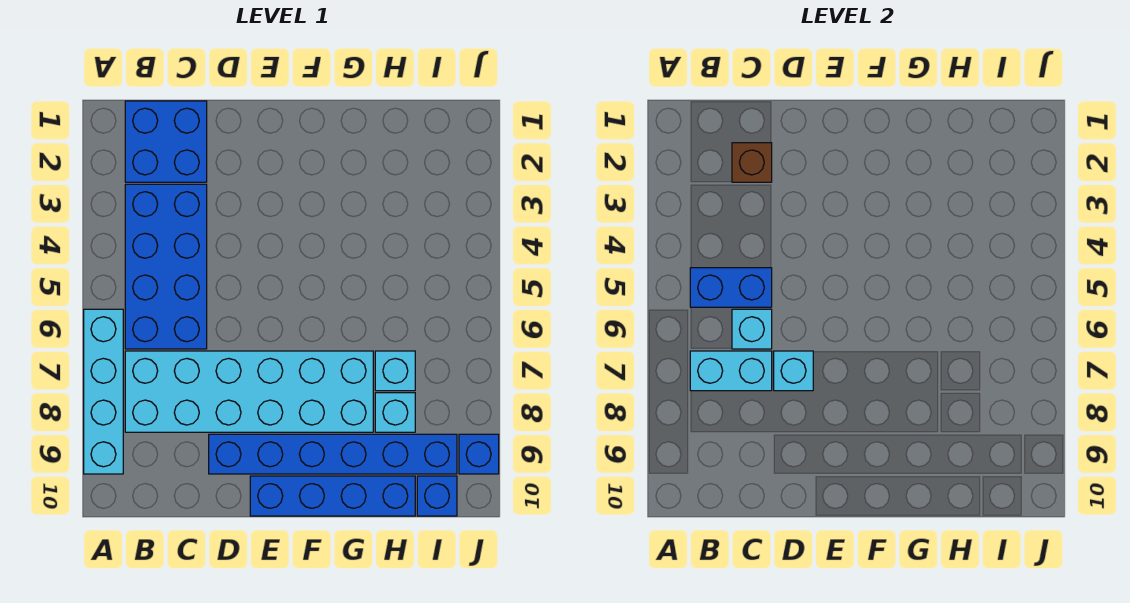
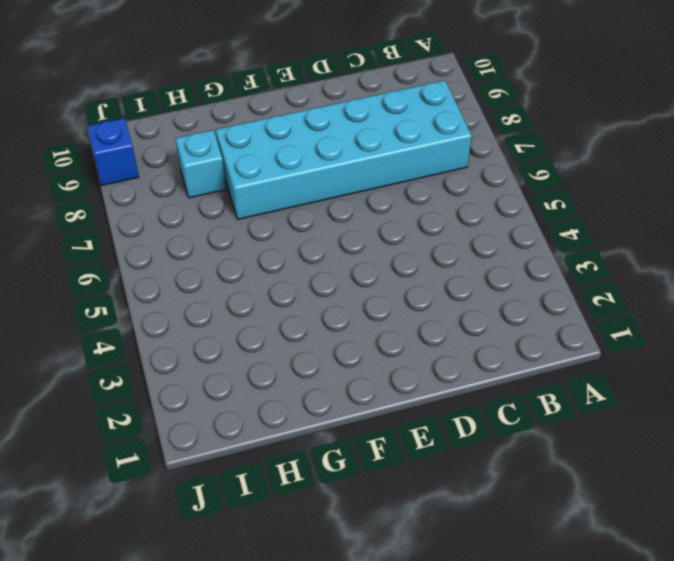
none -> cyan 1x4 brick [84,309,123,474]
none -> blue 2x2 brick [125,101,207,182]
none -> blue 2x4 brick [125,184,207,349]

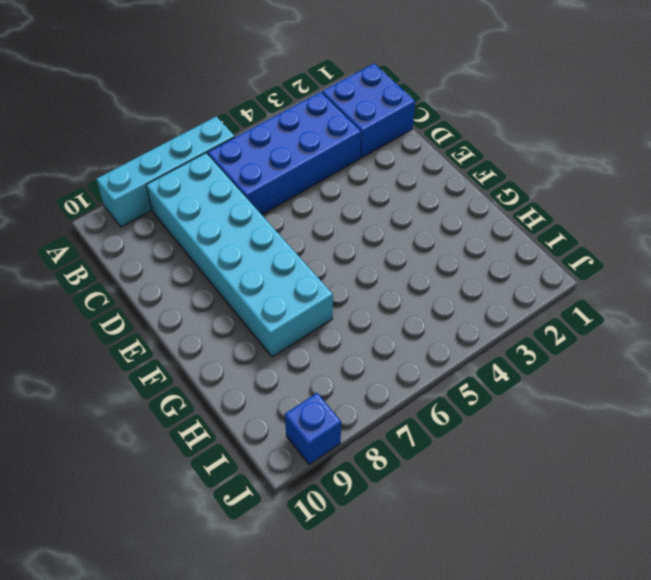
none -> blue 1x6 brick [209,434,457,474]
none -> blue 1x4 brick [250,476,415,516]
none -> cyan 1x1 brick [375,351,415,391]

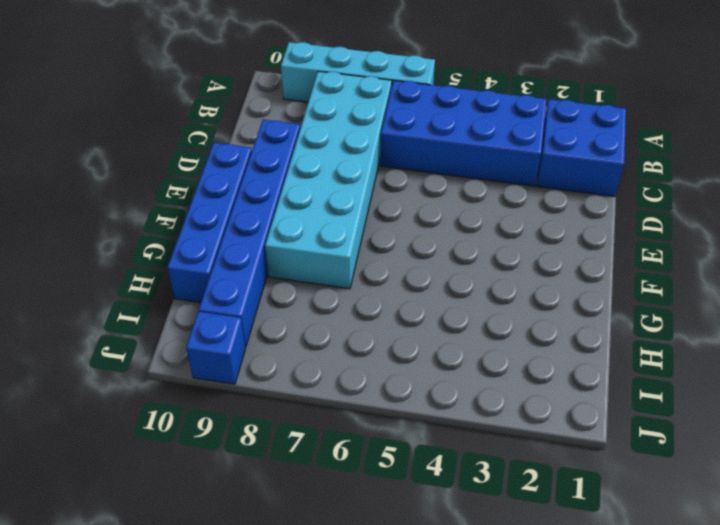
none -> cyan 1x1 brick [375,351,415,391]
none -> cyan 1x1 brick [375,393,415,432]
none -> blue 1x1 brick [417,476,457,516]

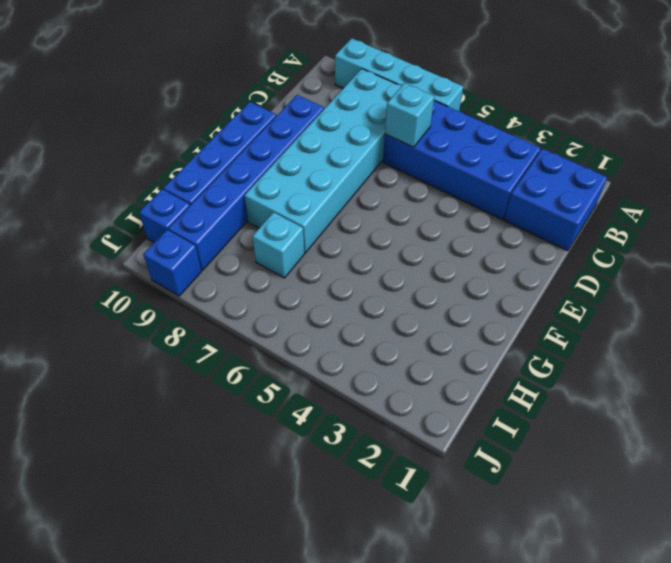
none -> cyan 1x1 brick [375,393,415,432]
none -> blue 1x2 brick [690,268,772,307]
none -> cyan 1x2 brick [690,351,772,391]

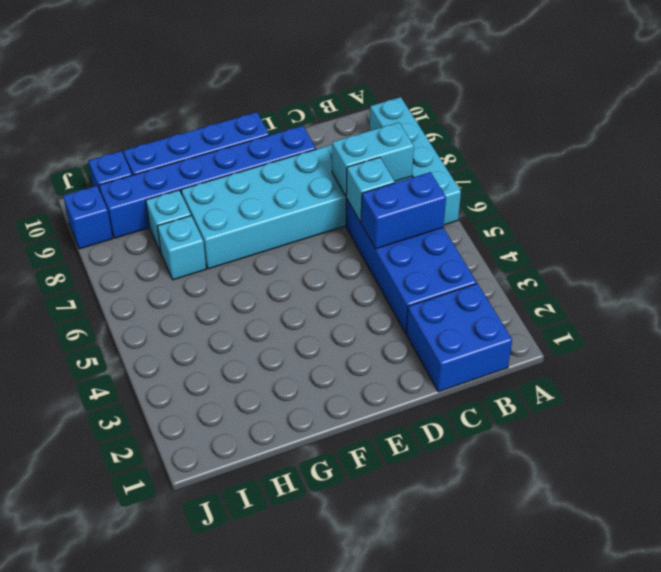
none -> brown 1x1 brick [732,143,772,182]
none -> cyan 1x1 brick [774,351,813,391]

